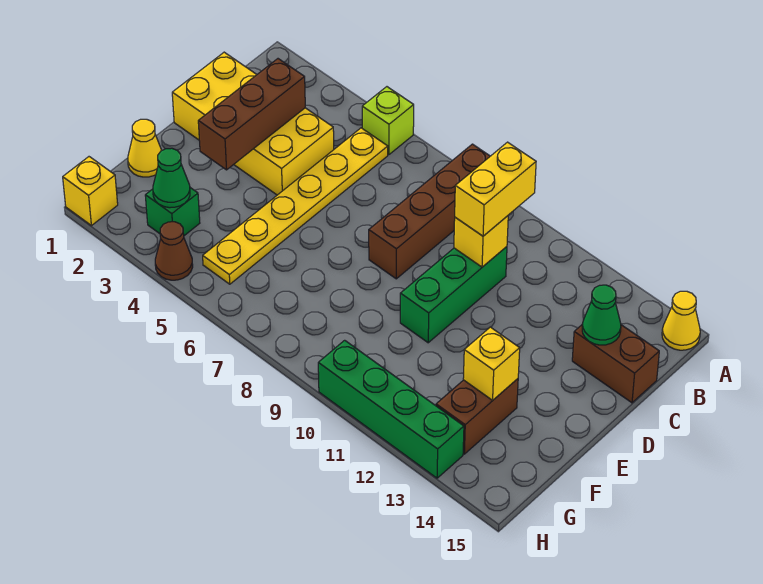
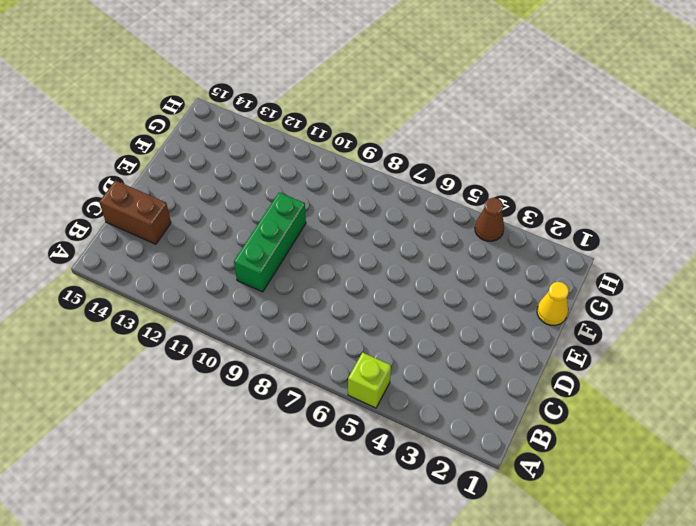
none -> brown 1x4 brick [369,144,490,279]
none -> yellow 1x1 cone [662,291,700,350]
none -> yellow 1x6 plate [203,128,388,284]

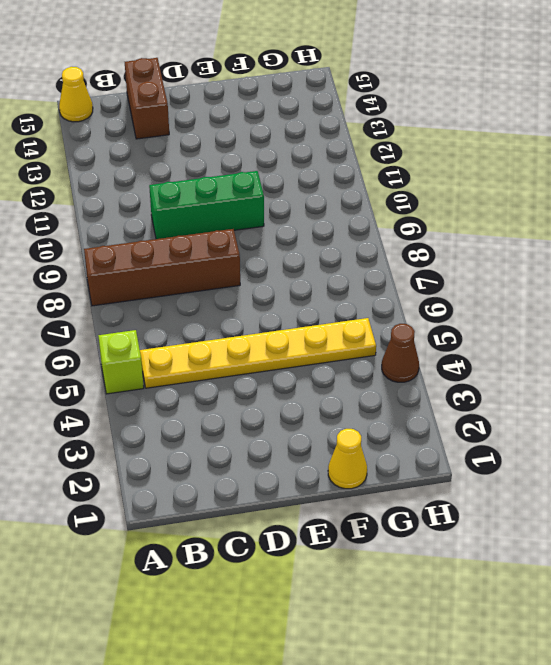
none -> yellow 2x4 brick [172,52,334,195]
none -> brown 1x2 brick [436,379,518,454]
none -> green 1x1 brick [145,188,200,236]

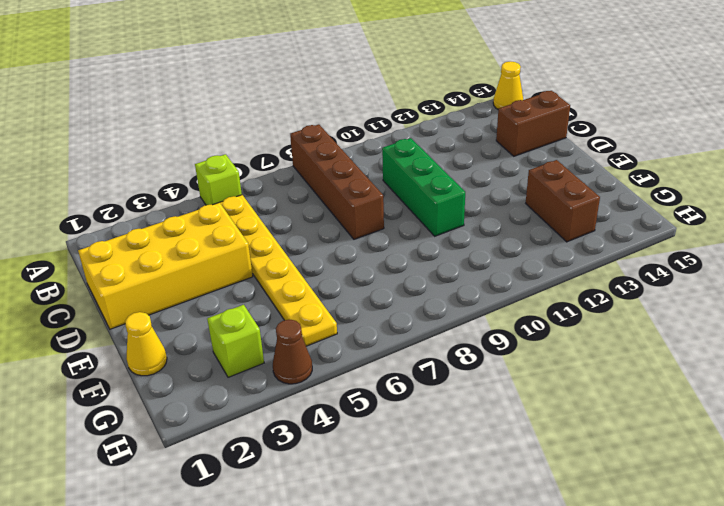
lime 1x1 brick [207,305,264,377] -> green 1x1 brick [145,188,200,236]
none -> yellow 1x1 brick [63,157,118,226]
none -> green 1x4 brick [318,340,464,478]
none -> brown 1x3 brick [198,59,305,170]

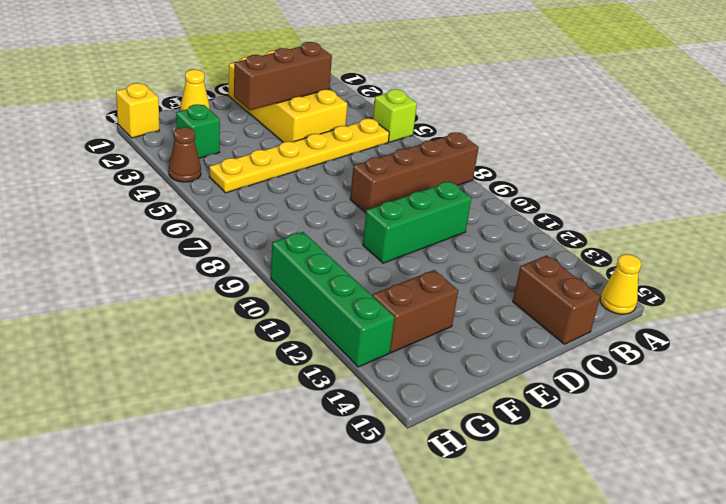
none -> yellow 1x1 brick [454,216,508,267]
none -> green 1x1 cone [582,285,621,345]
none -> yellow 1x1 brick [463,327,520,400]

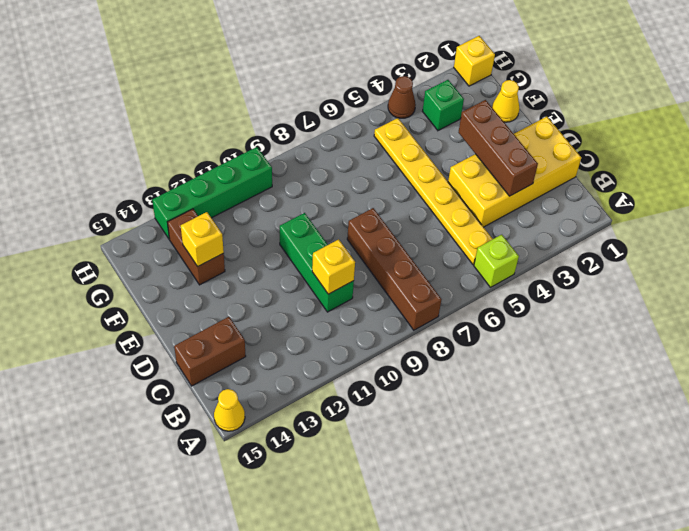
none -> green 1x1 cone [582,285,621,345]
none -> green 1x1 cone [153,148,190,208]
none -> yellow 1x2 brick [455,142,536,236]

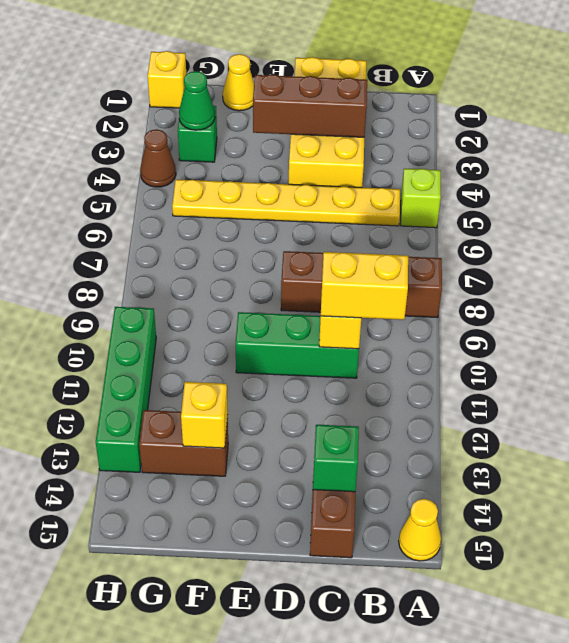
green 1x1 brick [313,425,359,492] -> green 1x1 cone [582,285,621,345]

